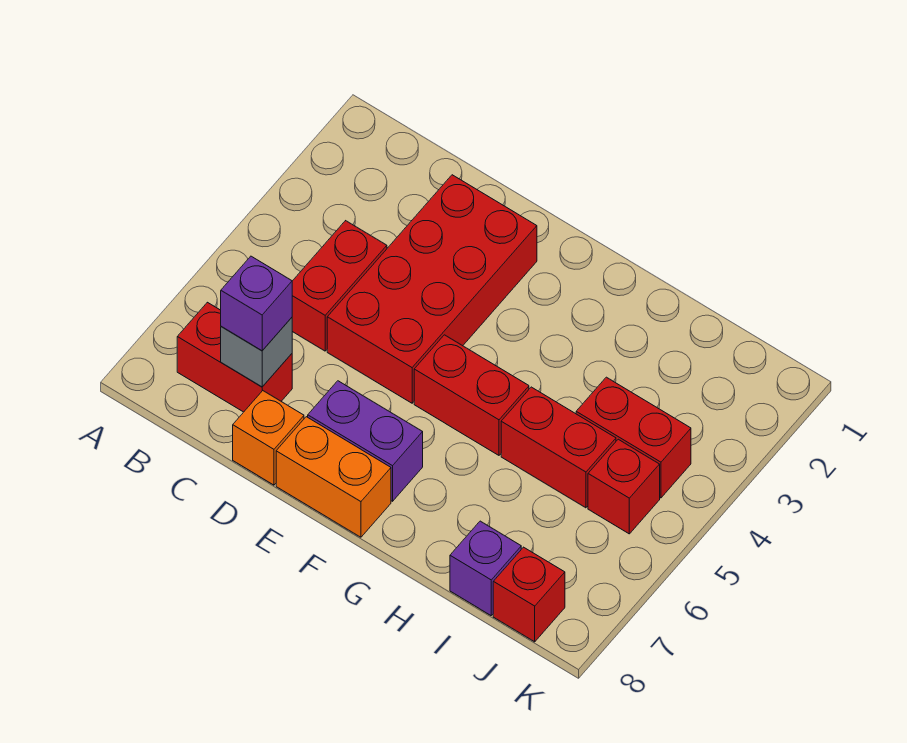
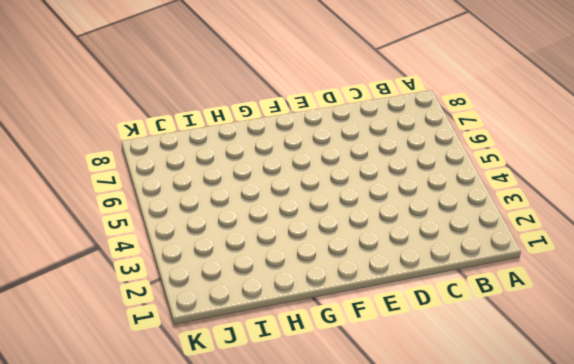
none -> red 1x2 brick [177,302,292,412]
none -> red 1x2 brick [292,221,387,351]
none -> red 2x4 brick [327,175,537,403]

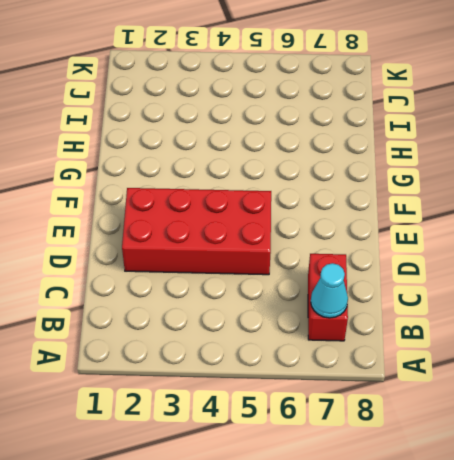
cyan 1x1 cone [311,263,348,318] -> none
none -> red 1x2 brick [292,221,387,351]
none -> orange 1x1 brick [233,391,304,485]
none -> purple 1x2 brick [308,381,423,501]

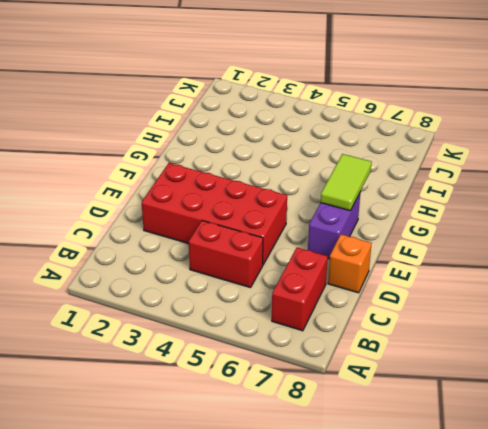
lime 1x2 tile [321,154,372,211] -> none
none -> orange 1x2 brick [276,417,391,537]
none -> red 1x2 brick [414,335,529,455]
none -> red 1x2 brick [501,387,616,508]

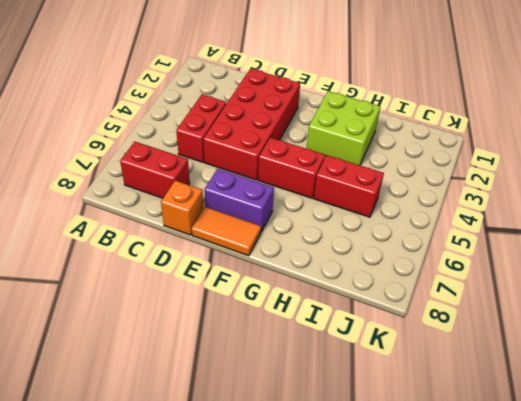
orange 1x2 tile [192,207,261,256] -> orange 1x2 brick [276,417,391,537]
lime 2x2 brick [307,91,380,165] -> none
none -> red 1x2 brick [576,377,691,498]
none -> purple 1x1 brick [450,521,521,615]
none -> red 1x1 brick [588,439,660,534]

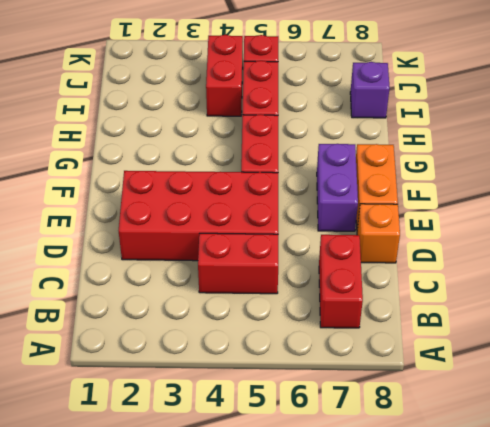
none -> red 1x1 brick [493,547,565,642]
none -> grey 1x1 brick [221,318,292,387]
none -> purple 1x1 brick [221,256,292,351]

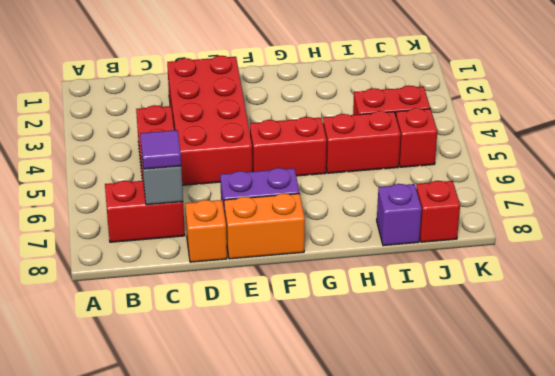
purple 1x1 tile [140,130,181,169] -> purple 1x1 brick [221,256,292,351]

